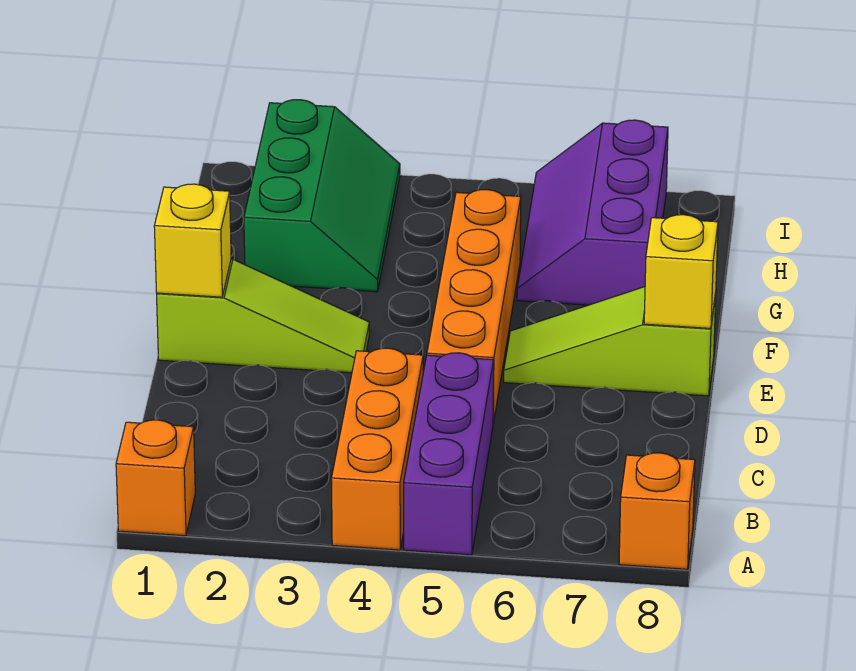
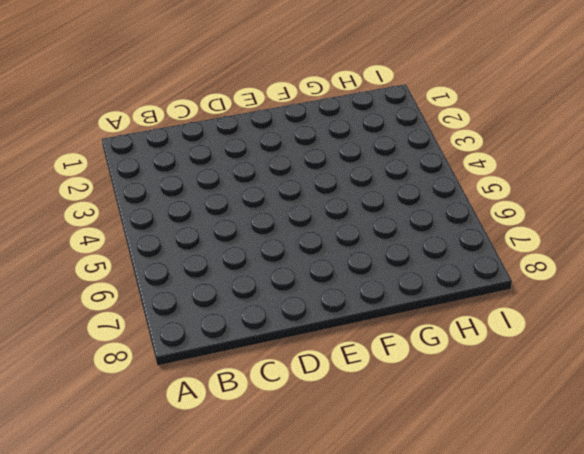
none -> orange 1x1 brick [116,420,195,536]
none -> orange 1x3 brick [331,348,423,550]

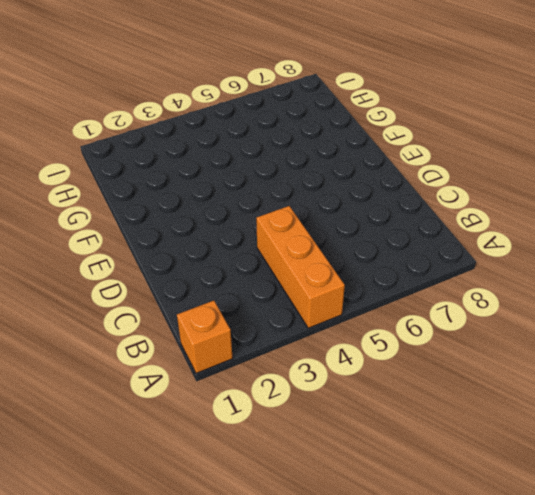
none -> purple 1x3 brick [404,353,494,555]
none -> orange 1x1 brick [619,453,695,569]

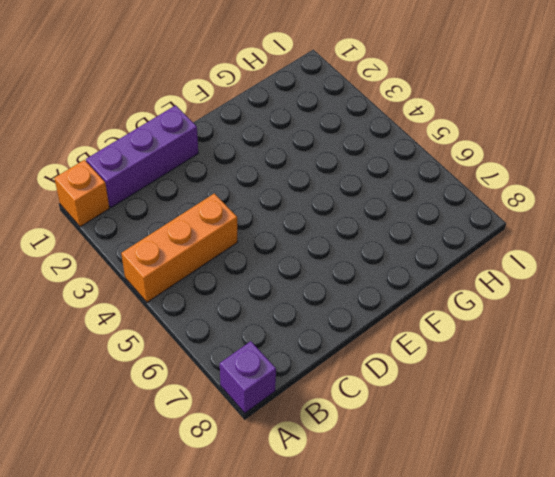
purple 1x1 brick [220,341,276,413] -> orange 1x1 brick [619,453,695,569]
purple 1x3 brick [86,105,198,208] -> purple 1x3 brick moved to [404,353,494,555]
none -> orange 1x4 brick [427,190,521,424]
none -> lime 1x3 slope [157,259,369,373]

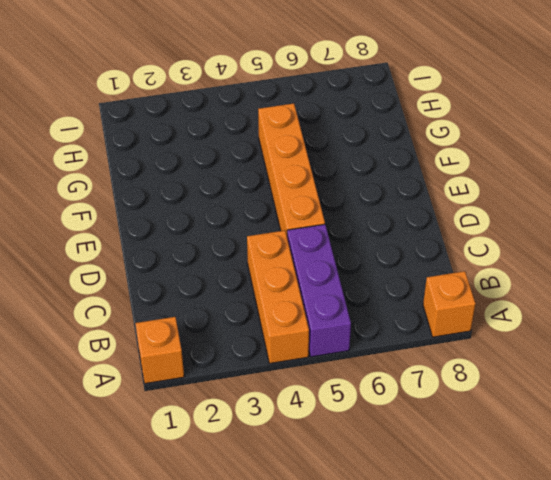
none -> lime 1x3 slope [157,259,369,373]
none -> lime 1x3 slope [504,287,716,396]

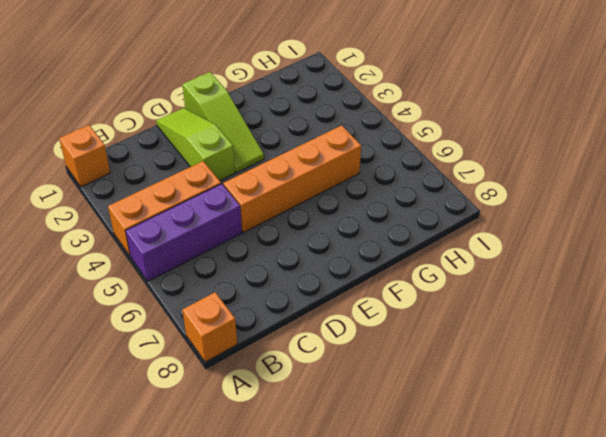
lime 1x3 slope [156,108,235,181] -> lime 1x3 slope moved to [504,287,716,396]
none -> green 2x3 slope [244,100,400,292]
none -> purple 2x3 slope [517,120,668,305]

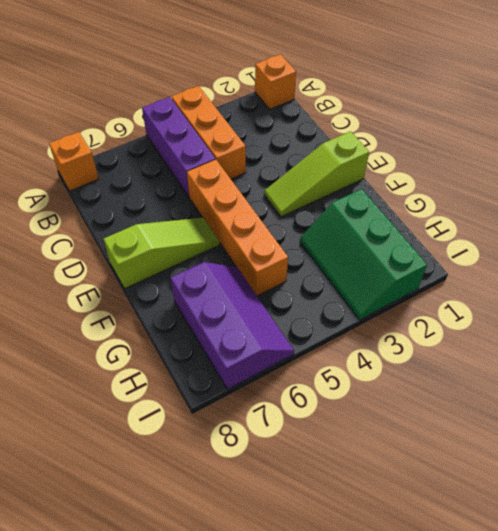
none -> yellow 1x1 brick [154,184,231,297]
none -> yellow 1x1 brick [644,215,718,328]

